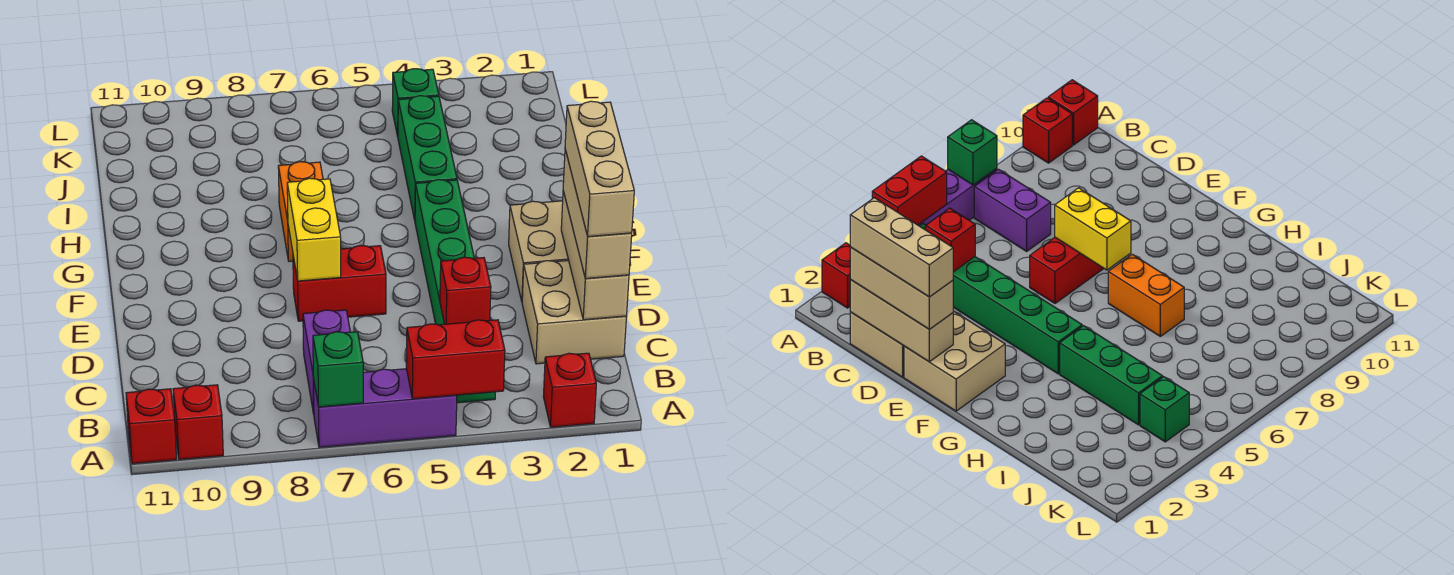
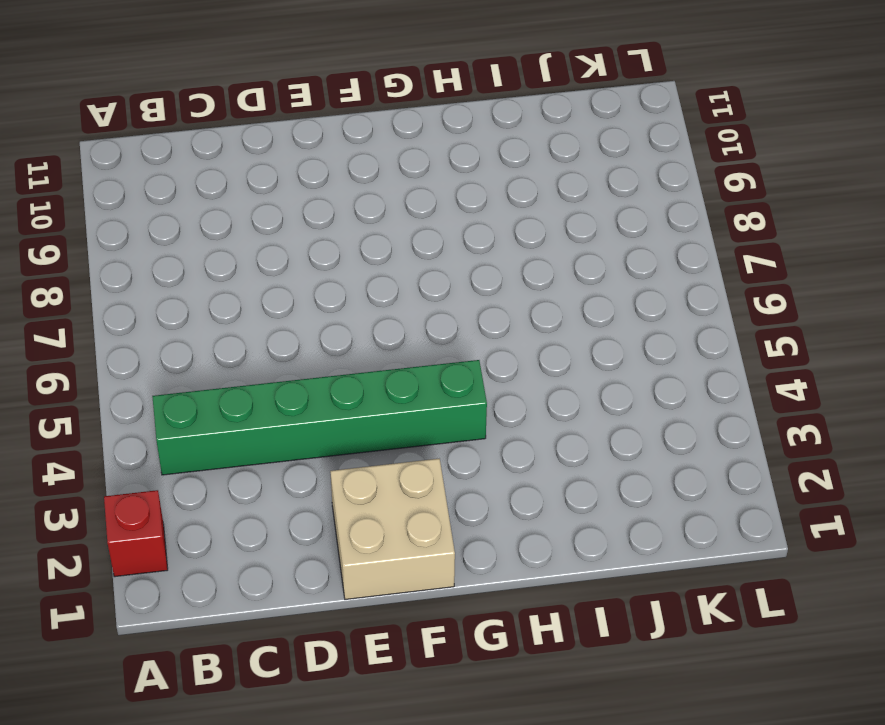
none -> purple 1x3 brick [313,369,457,447]
none -> red 1x1 brick [173,385,223,460]
none -> red 1x1 brick [126,389,177,464]

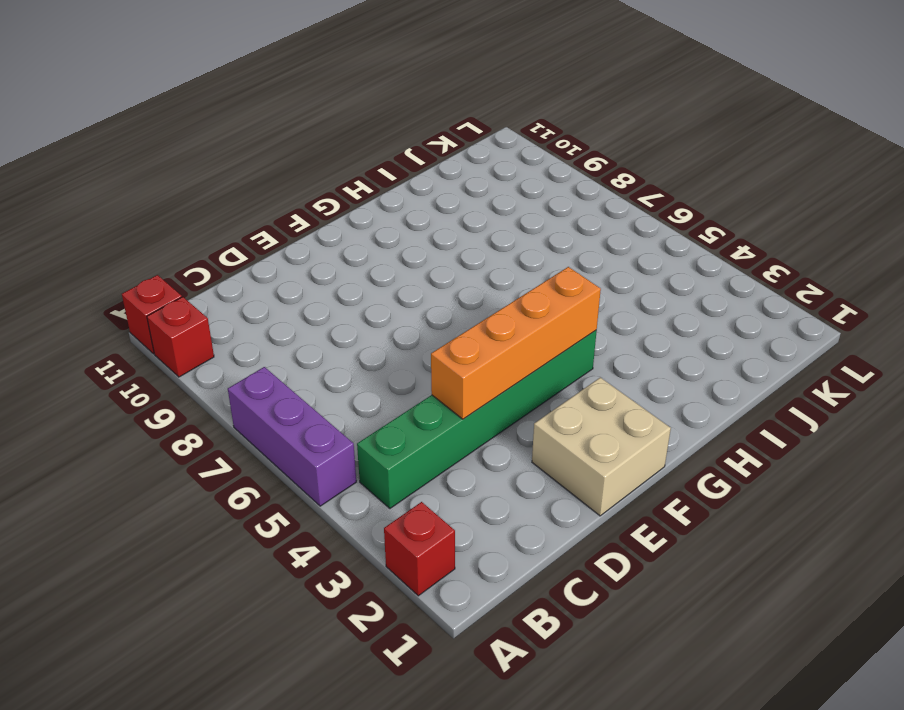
orange 1x4 brick [431,267,601,419] -> none
none -> purple 1x2 brick [303,310,350,414]
none -> tan 2x2 brick [522,261,627,364]
none -> red 1x2 brick [293,245,386,321]

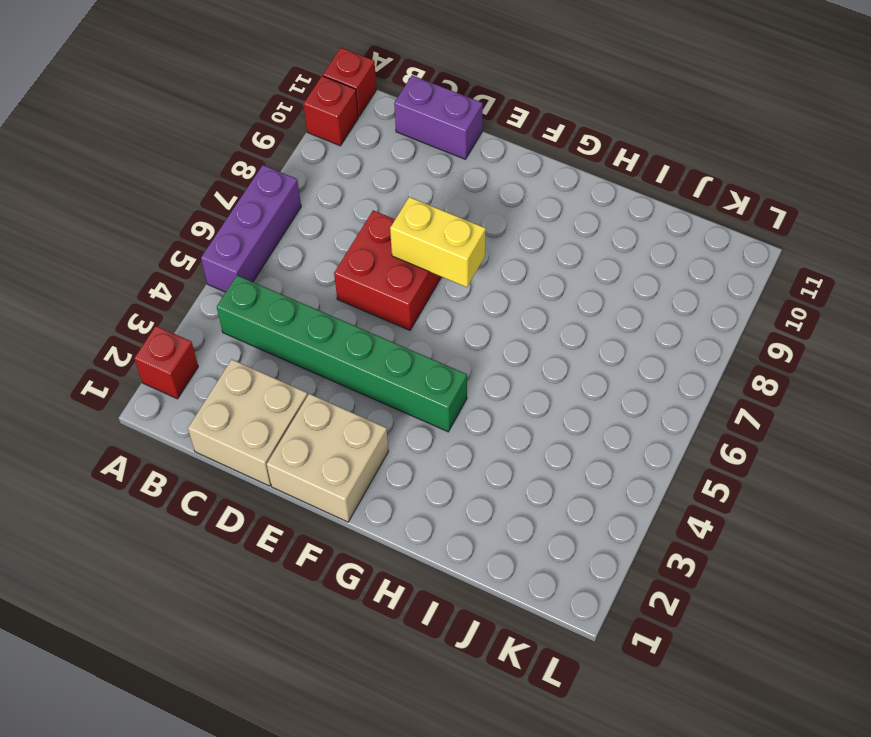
purple 1x2 brick [394,75,483,159] -> purple 1x2 brick moved to [303,310,350,414]
red 2x2 brick [334,210,441,330] -> red 1x2 brick [293,245,386,321]
none -> orange 1x2 brick [278,162,323,261]
none -> green 1x3 brick [398,96,457,220]
none -> green 1x1 brick [392,69,439,136]

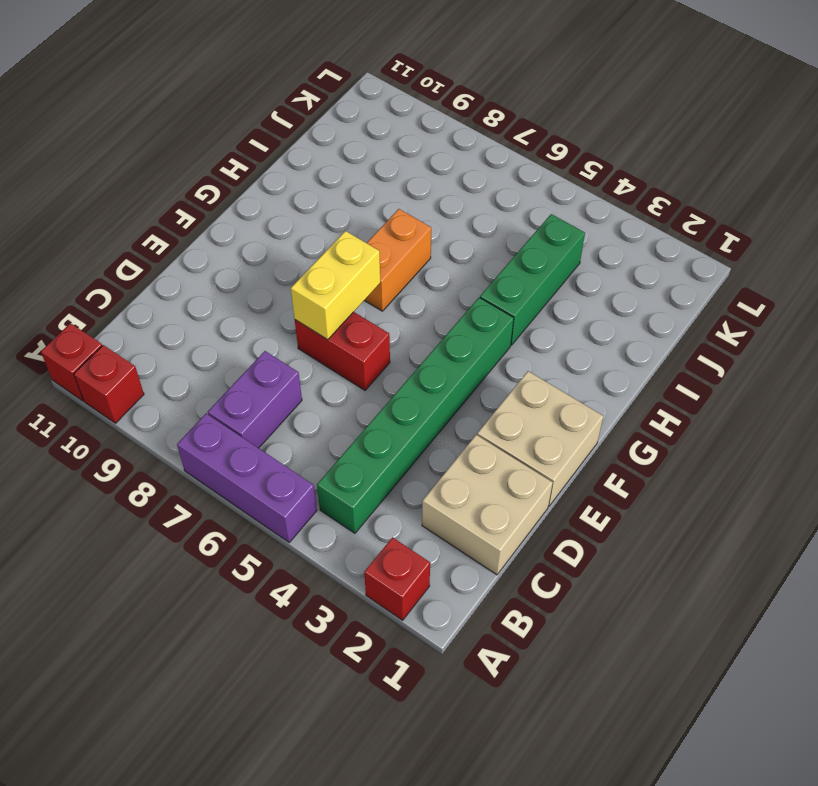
none -> green 1x1 brick [392,69,439,136]
none -> red 1x2 brick [406,320,505,399]
none -> green 1x1 brick [313,332,363,407]

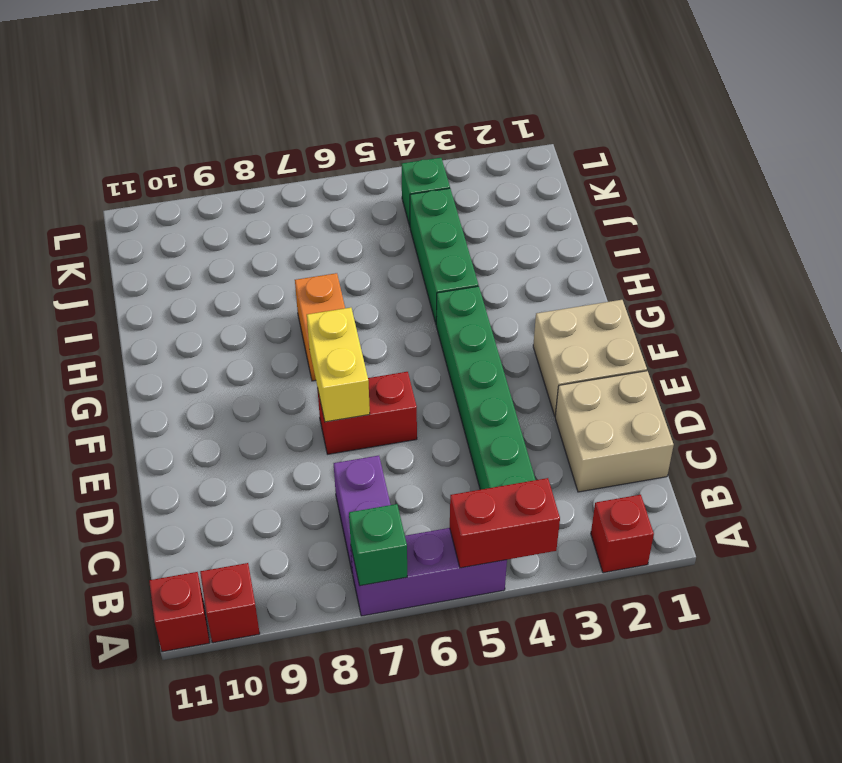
none -> tan 1x3 brick [561,191,629,320]
none -> red 1x1 brick [440,257,491,324]
none -> tan 1x3 brick [563,150,632,279]

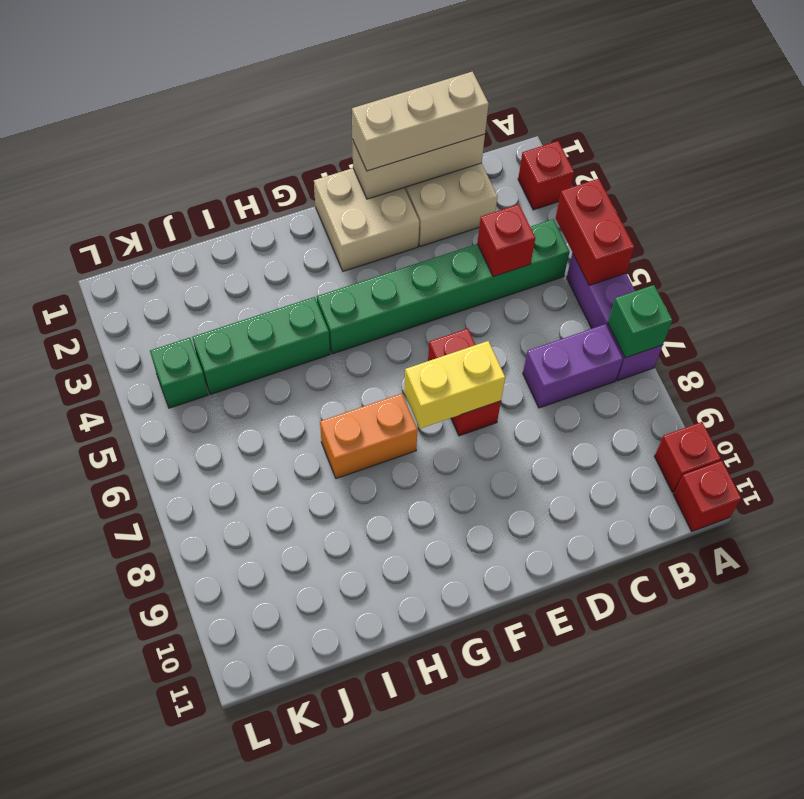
none -> tan 1x3 brick [565,101,634,237]

